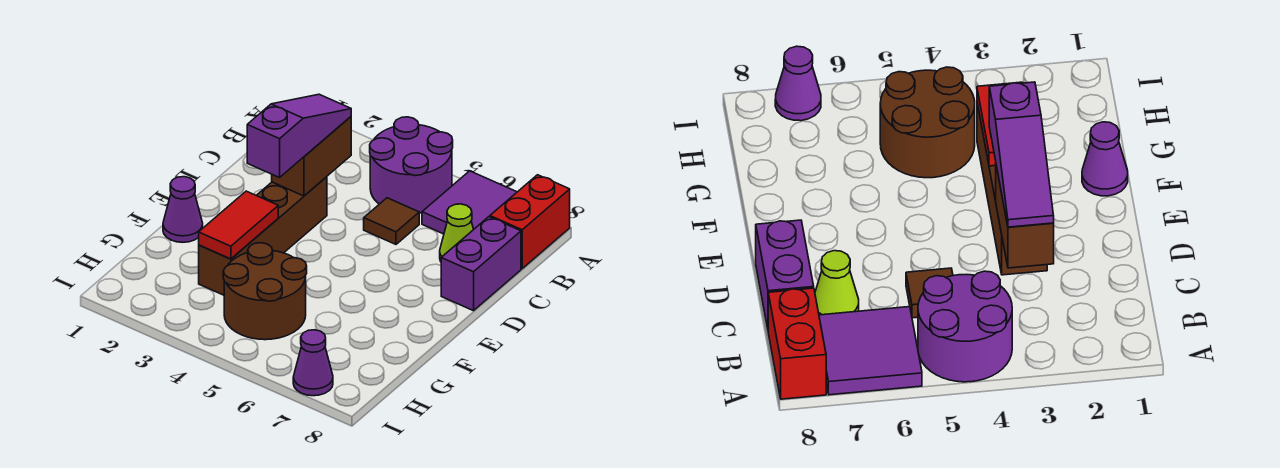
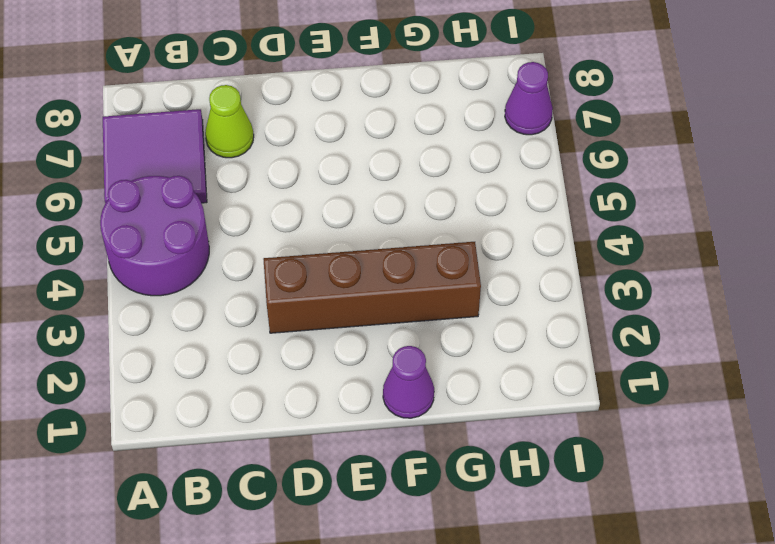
none -> red 1x2 brick [490,175,570,269]
none -> brown 1x1 tile [364,198,419,244]
none -> purple 1x2 brick [441,217,521,311]

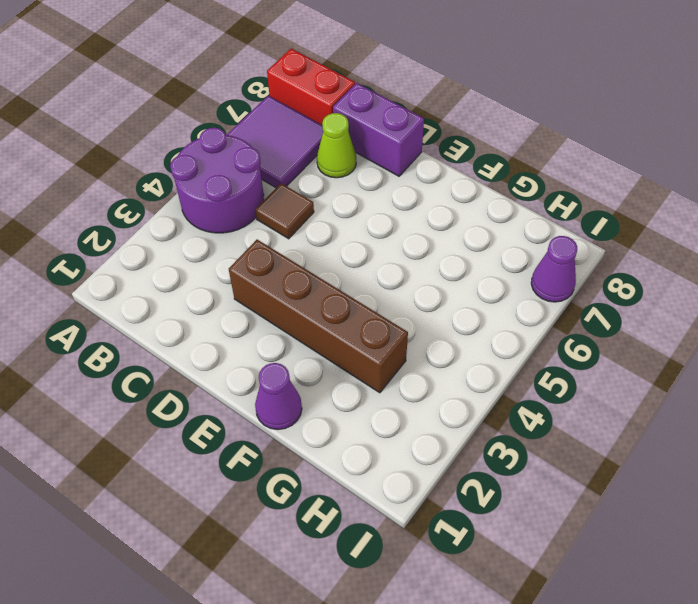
none -> brown 2x2 round brick [223,243,307,340]
none -> brown 1x2 brick [272,117,351,196]
none -> red 1x2 tile [199,191,278,259]

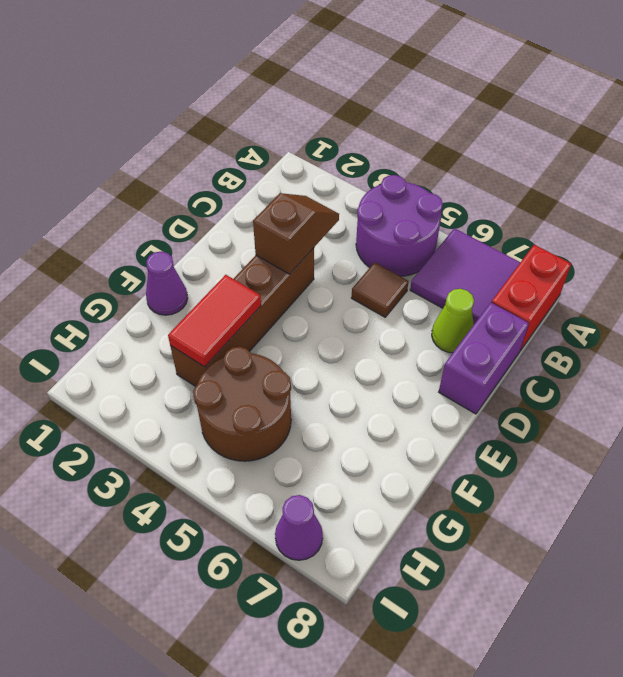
brown 1x2 slope [253,193,339,274] -> brown 1x2 brick [272,117,351,196]
none -> purple 1x3 slope [247,94,351,178]

